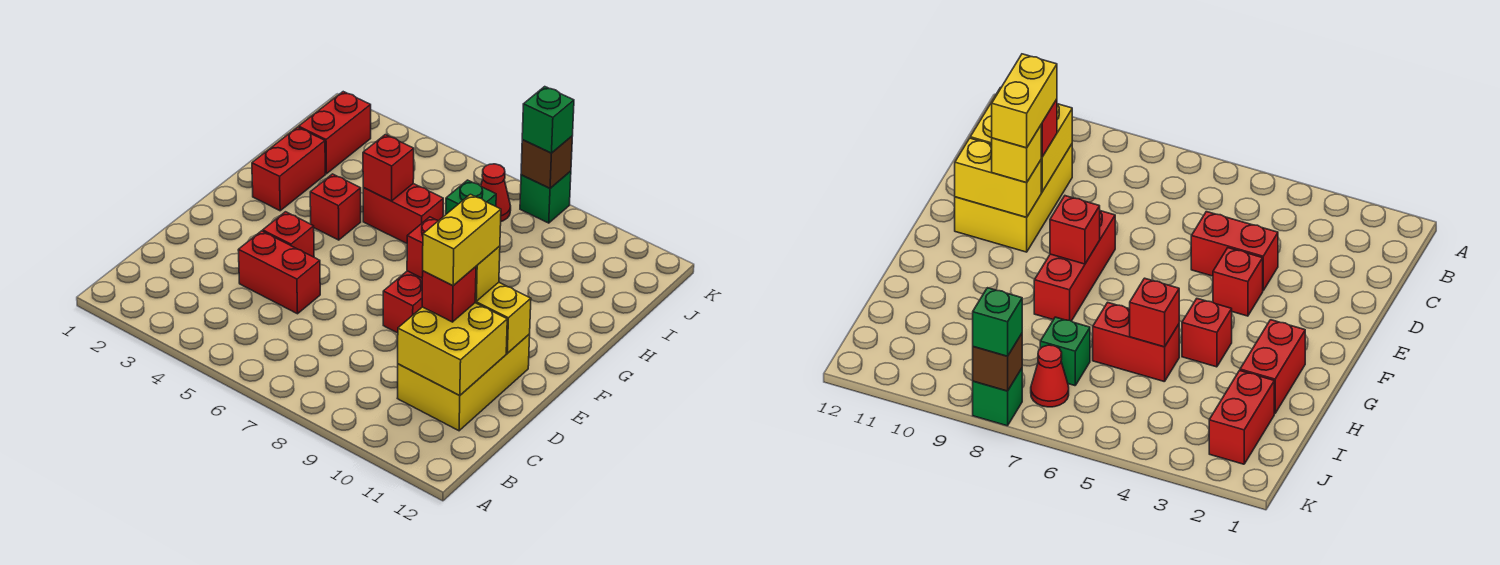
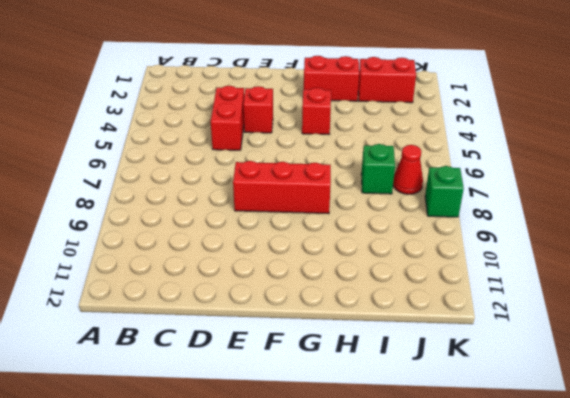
none -> yellow 2x3 brick [397,334,530,431]
none -> red 1x2 brick [363,184,443,243]
none -> yellow 2x2 brick [398,303,507,396]

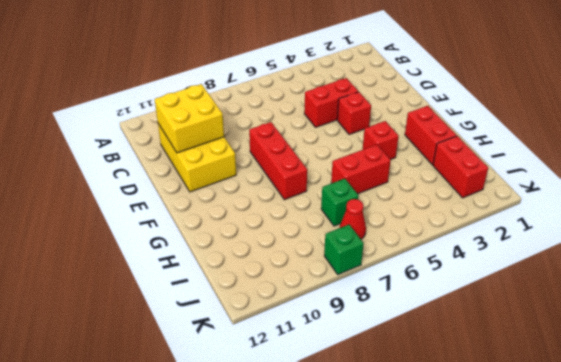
none -> yellow 1x2 brick [475,282,531,353]
none -> red 1x1 brick [407,217,438,278]
none -> red 1x1 brick [363,135,414,201]

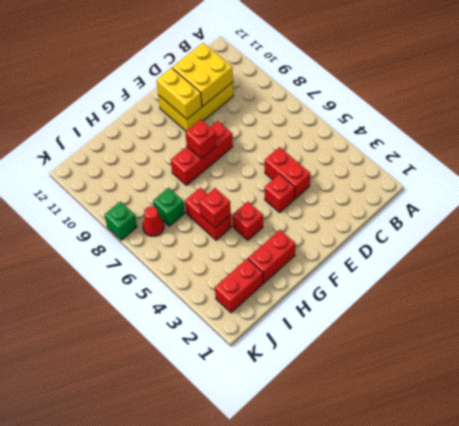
none -> brown 1x1 brick [521,136,572,188]
none -> red 1x1 brick [422,267,476,322]
none -> yellow 1x1 brick [475,246,500,301]

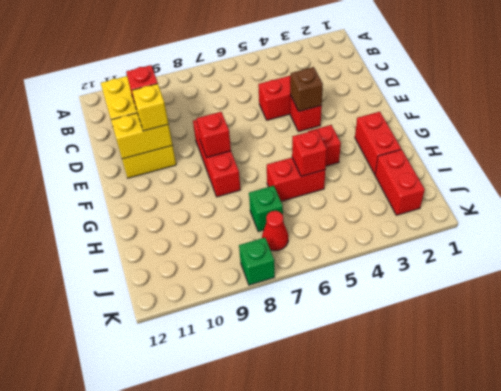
brown 1x1 brick [290,67,323,111] -> brown 1x1 brick moved to [521,136,572,188]
none -> green 1x1 brick [522,87,574,153]
none -> yellow 1x2 brick [423,194,501,286]

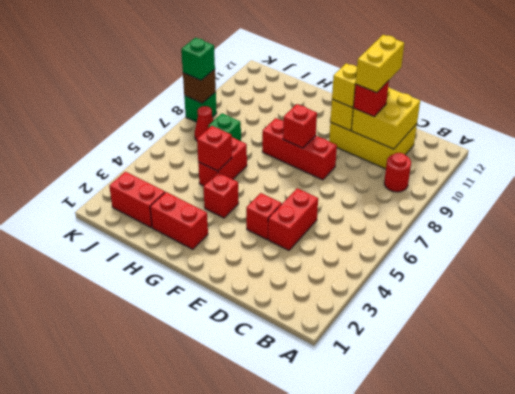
red 1x1 round brick [384,153,411,192] -> none
yellow 1x2 brick [356,35,404,93] -> yellow 1x2 brick turned to [423,194,501,286]

